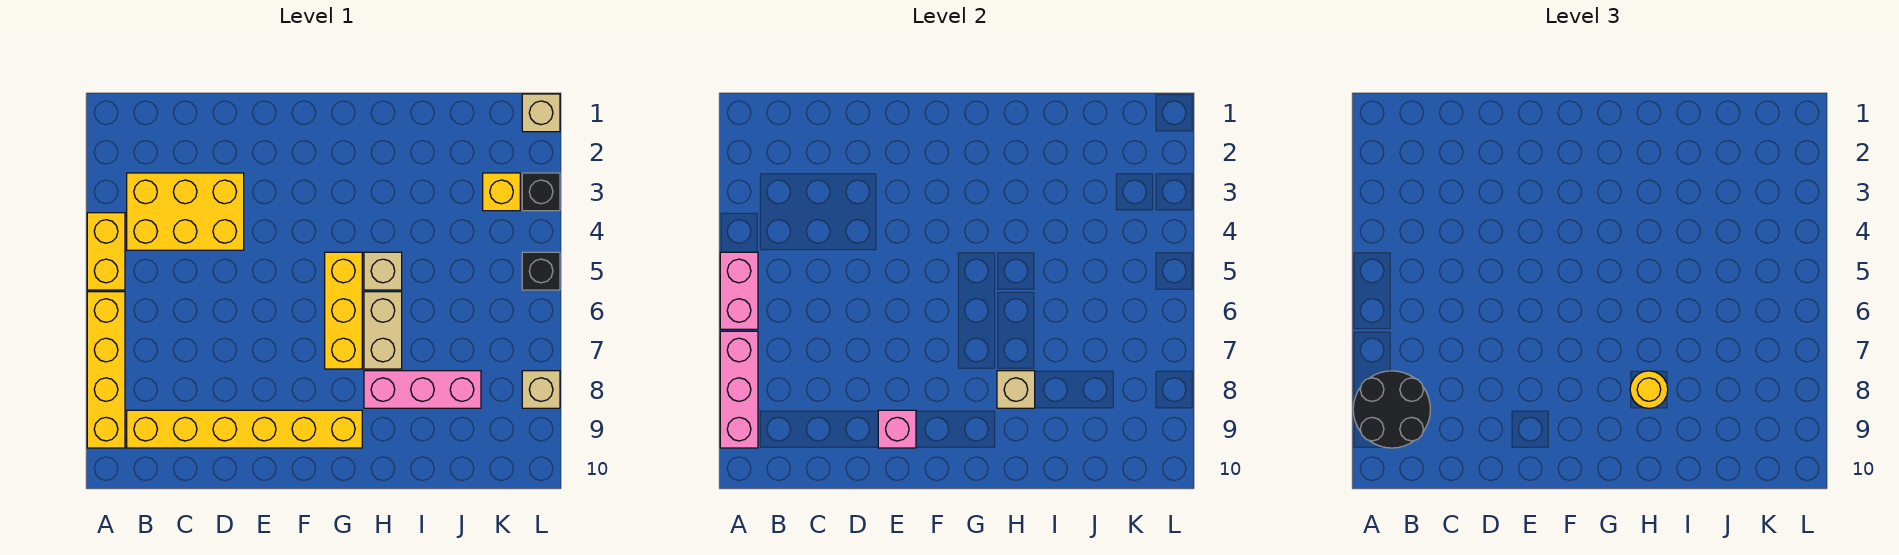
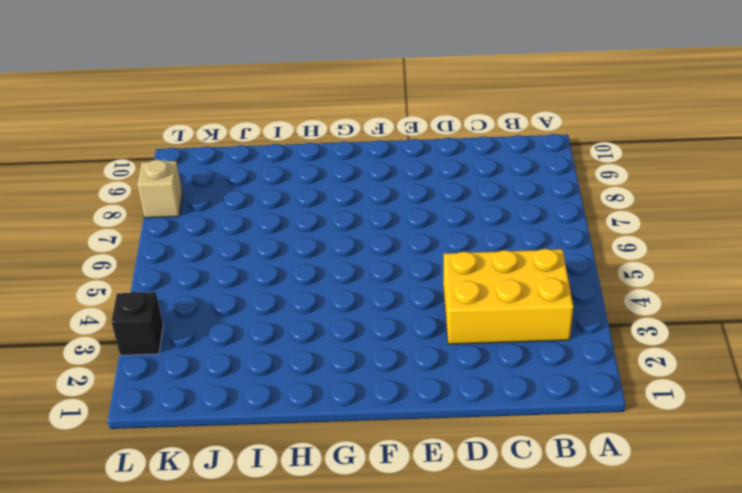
none -> yellow 1x2 brick [87,213,125,290]
none -> yellow 1x4 brick [87,292,125,448]
none -> yellow 1x6 brick [127,410,362,448]

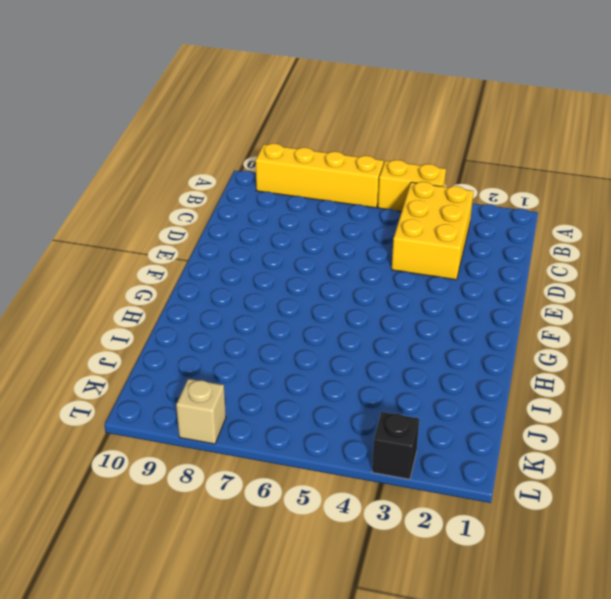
none -> yellow 1x6 brick [127,410,362,448]
none -> yellow 1x3 brick [325,252,362,369]
none -> tan 1x1 brick [364,252,402,290]

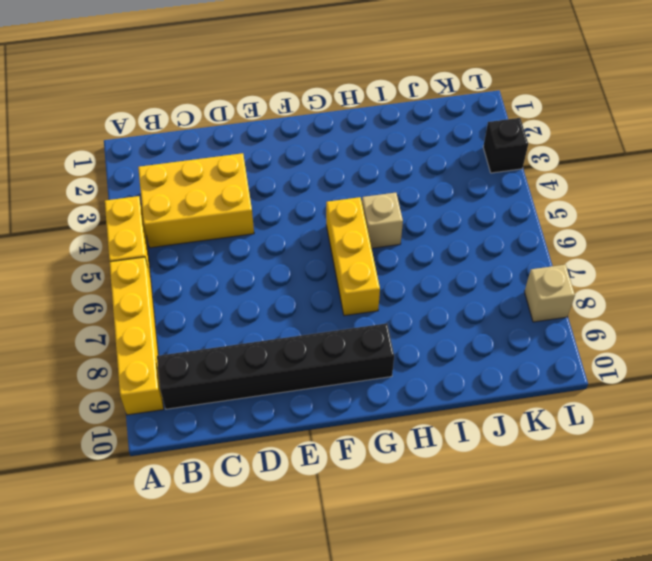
black 1x6 brick [157,323,394,409] -> yellow 1x6 brick [127,410,362,448]
none -> tan 1x2 brick [364,292,402,369]
none -> pink 1x3 brick [364,371,481,408]
none -> yellow 1x1 brick [483,173,520,211]

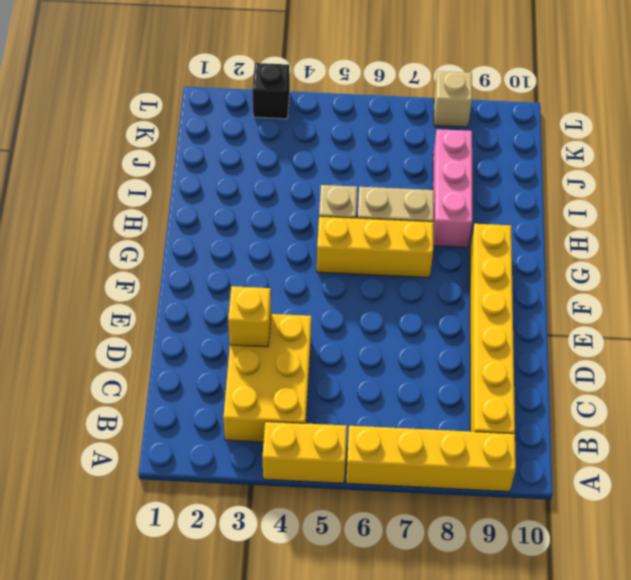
yellow 1x1 brick [228,286,271,347] -> yellow 1x1 brick moved to [483,173,520,211]
none -> tan 1x1 brick [522,94,560,132]
none -> black 1x1 brick [522,252,560,290]
none -> pink 1x2 brick [720,252,758,329]

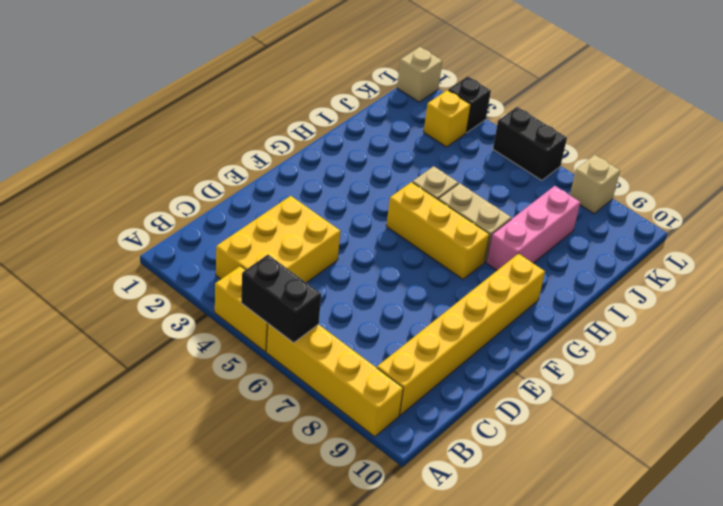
black 1x2 brick [241,255,321,343] -> pink 1x2 brick [720,252,758,329]
black 1x2 brick [493,107,567,180] -> black 1x1 brick [522,252,560,290]
none -> pink 1x3 brick [720,331,758,448]
none -> pink 1x1 brick [878,410,916,448]
none -> tan 1x1 brick [997,371,1035,408]

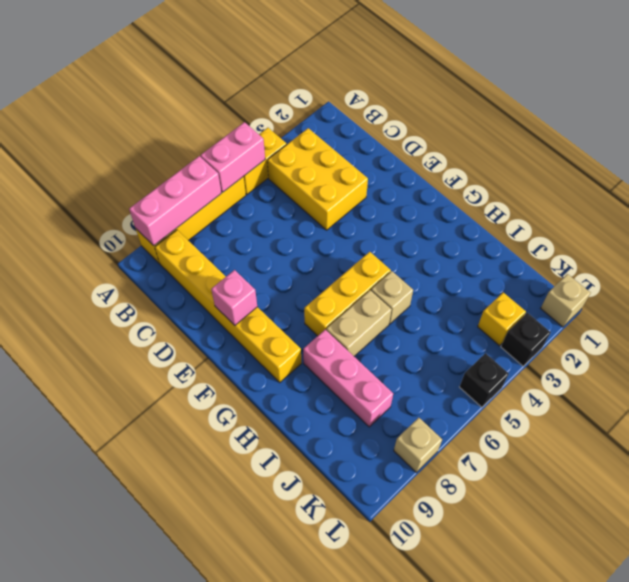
none -> tan 1x1 brick [997,371,1035,408]
none -> black 2x2 round brick [1353,371,1430,448]
none -> yellow 1x1 round brick [1630,371,1668,408]

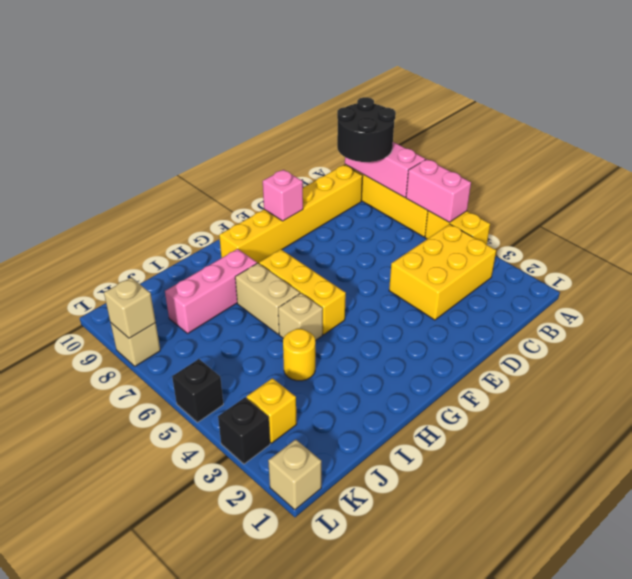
yellow 1x1 round brick [283,329,315,381] -> yellow 1x1 round brick moved to [1630,371,1668,408]
tan 1x1 brick [104,278,156,338] -> tan 1x1 brick moved to [997,371,1035,408]

